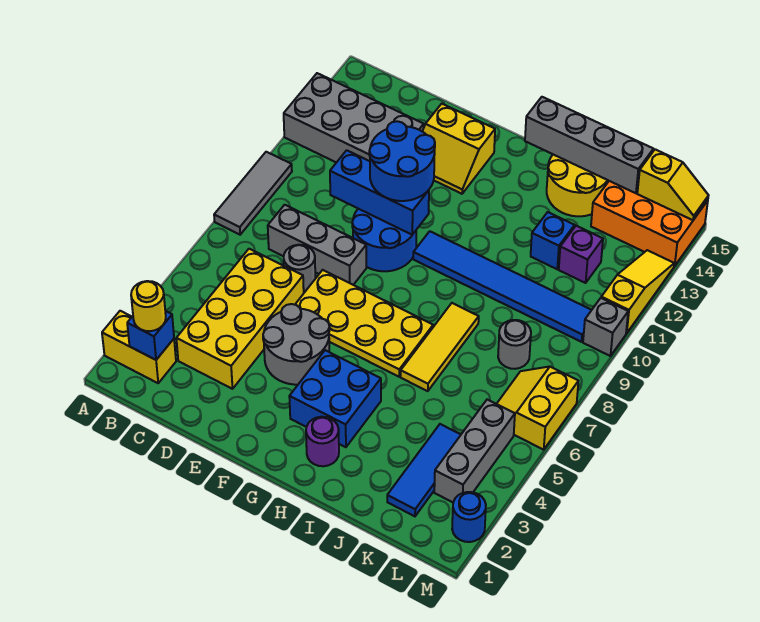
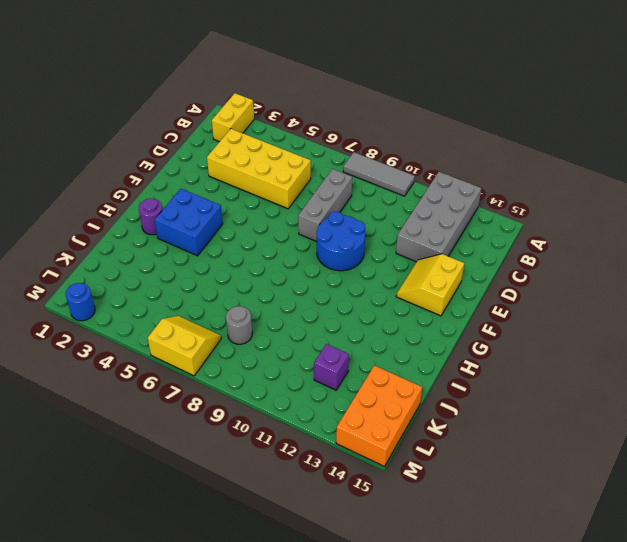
none -> grey 1x1 round brick [284,245,315,293]
none -> grey 2x2 round brick [263,304,330,385]
none -> yellow 2x4 plate [295,270,433,377]
none -> blue 1x6 tile [413,231,591,342]

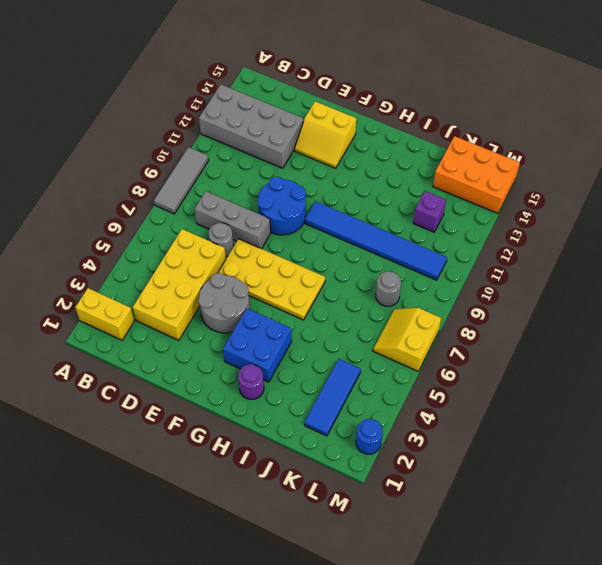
none -> yellow 1x3 tile [401,303,479,391]
none -> yellow 2x2 round brick [547,155,609,216]
none -> blue 1x1 brick [531,212,575,269]
none -> grey 1x3 brick [434,400,515,502]

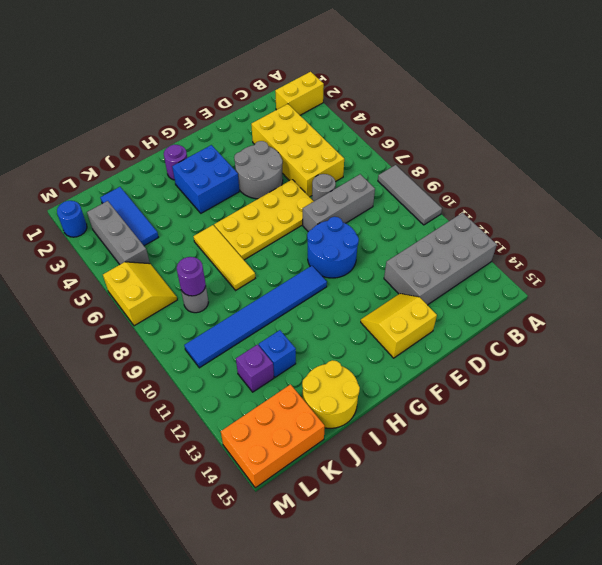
purple 1x1 round brick [177,257,206,296] -> none
none -> grey 1x1 brick [583,298,628,356]
none -> yellow 1x3 slope [601,250,674,333]
none -> blue 1x1 brick [127,311,174,360]
none -> blue 1x3 brick [330,150,429,235]

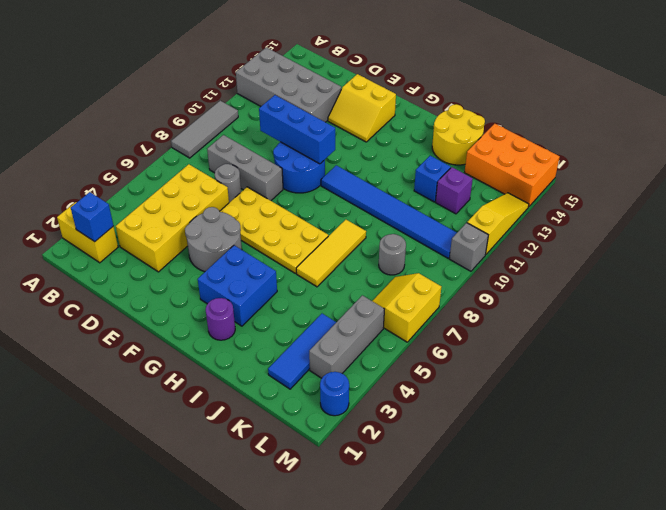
none -> grey 1x4 brick [525,97,653,193]
none -> yellow 1x2 slope [637,149,709,220]
none -> yellow 1x1 round brick [131,281,166,331]
none -> blue 2x2 round brick [369,121,435,201]

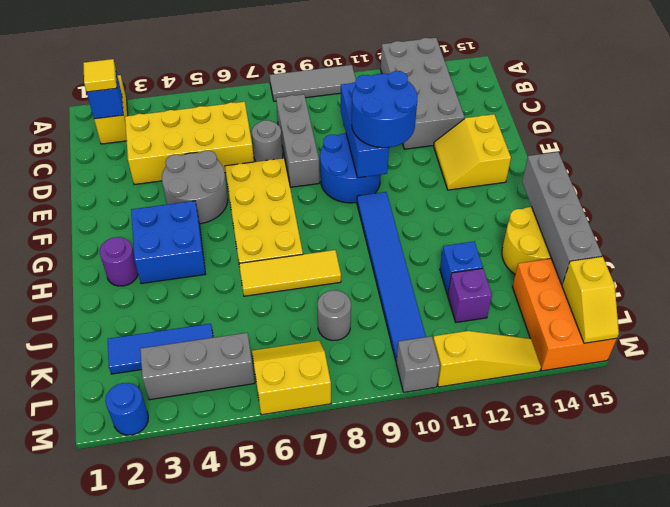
yellow 1x1 tile [83,59,117,92] -> yellow 1x1 round brick [131,281,166,331]

